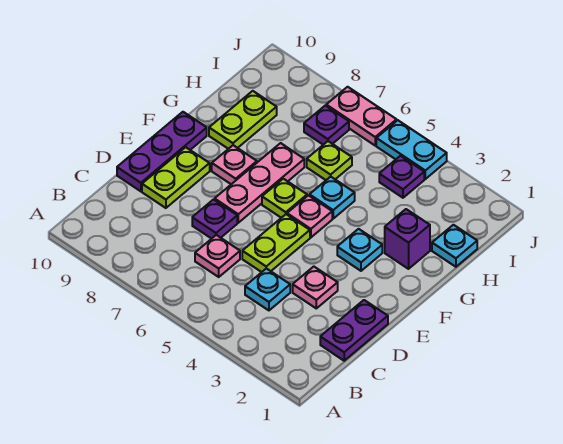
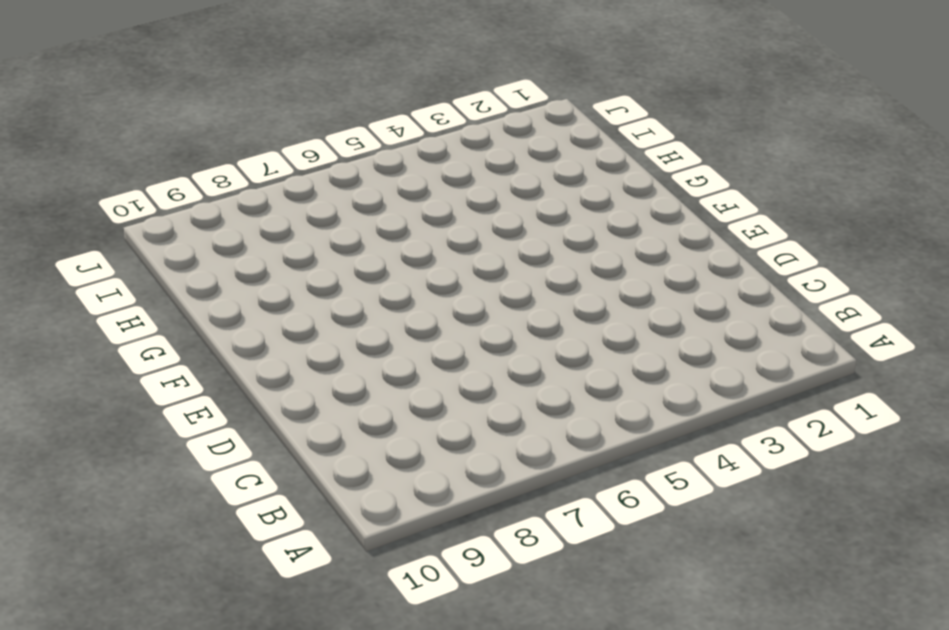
none -> purple 1x2 plate [320,300,388,361]
none -> cyan 1x1 plate [245,268,290,310]
none -> pink 1x1 plate [195,235,240,277]

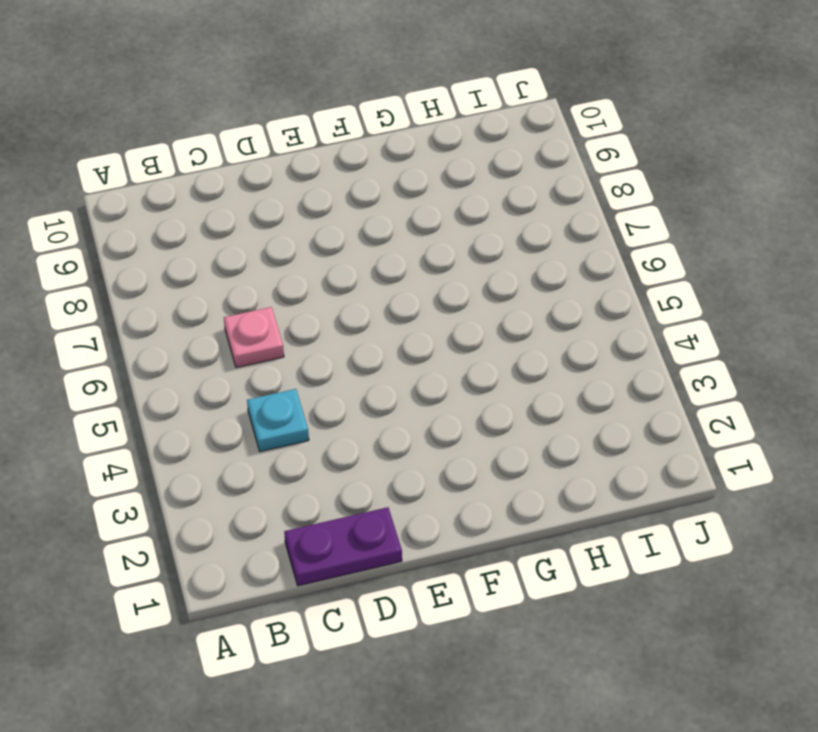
none -> pink 1x1 plate [293,267,338,308]
none -> lime 1x2 plate [242,214,310,272]
none -> purple 1x1 plate [192,200,237,239]

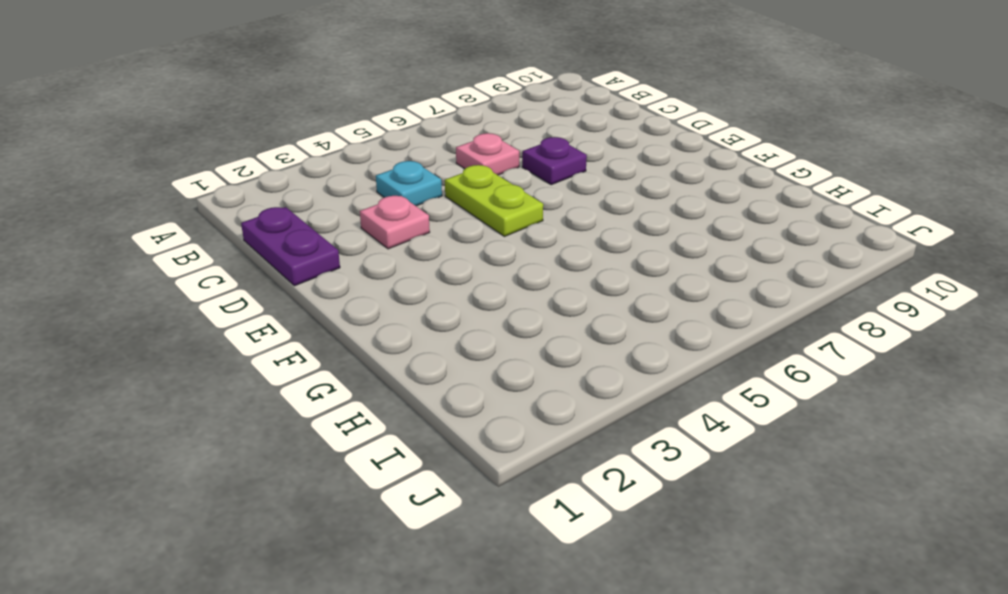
none -> lime 1x2 plate [142,147,210,208]
none -> purple 1x3 plate [117,112,207,191]
none -> pink 1x3 plate [215,143,304,223]

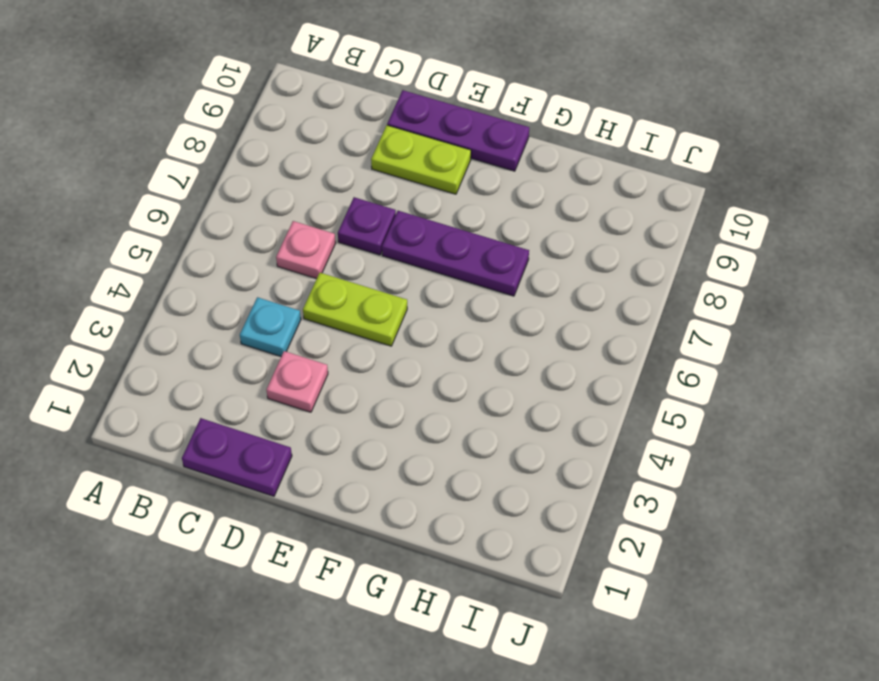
purple 1x3 plate [382,211,529,296] -> pink 1x3 plate [215,143,304,223]
none -> cyan 1x1 plate [337,229,382,271]
none -> pink 1x1 plate [287,195,332,237]
none -> lime 1x1 plate [262,179,307,218]

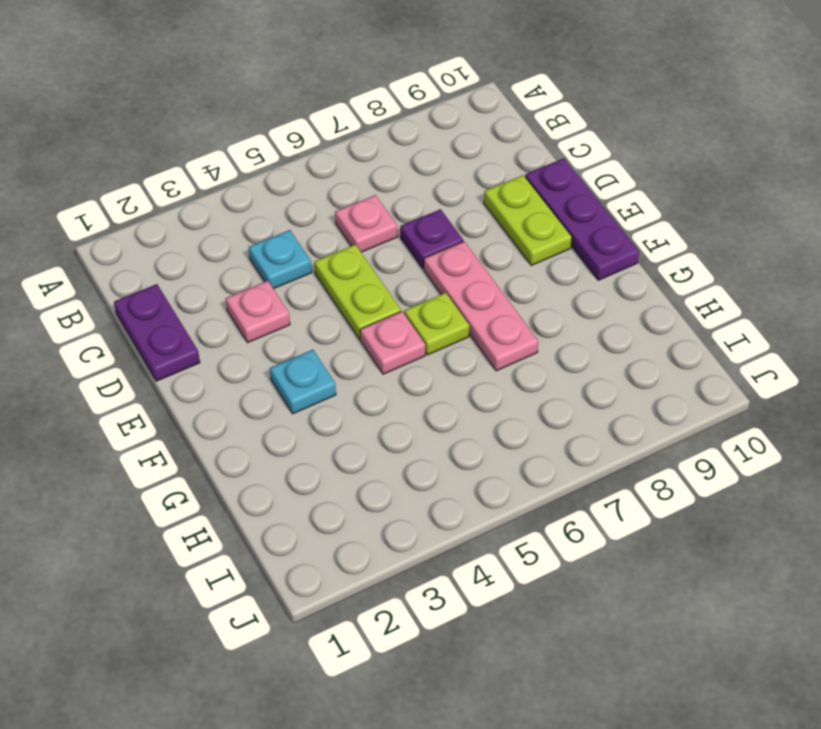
none -> pink 1x1 plate [212,145,257,184]
none -> purple 1x1 brick [385,209,430,269]
none -> cyan 1x1 plate [309,177,355,218]

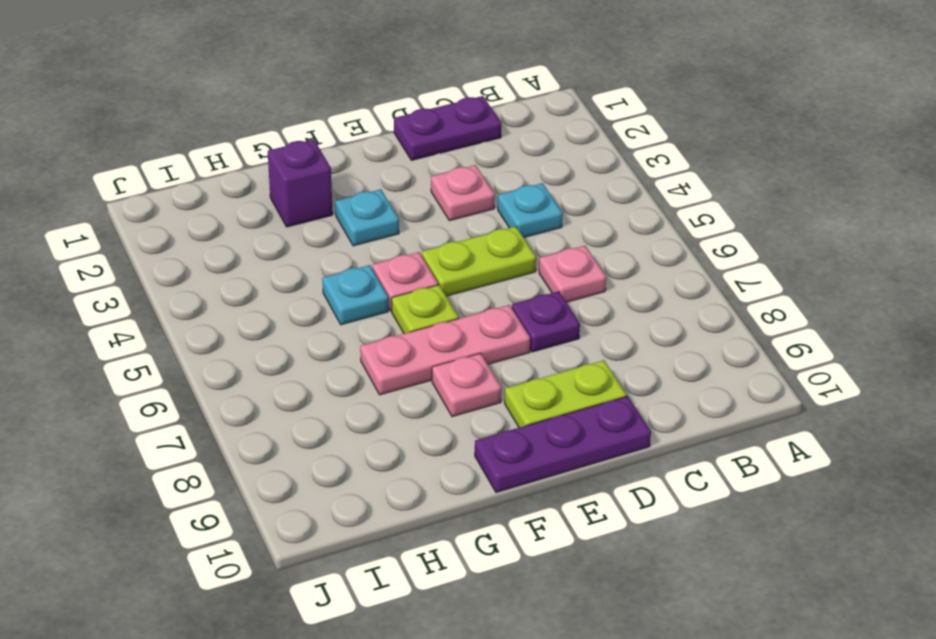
none -> lime 1x2 plate [209,91,277,149]
none -> cyan 1x1 plate [432,225,477,267]
none -> lime 1x1 plate [307,141,352,180]

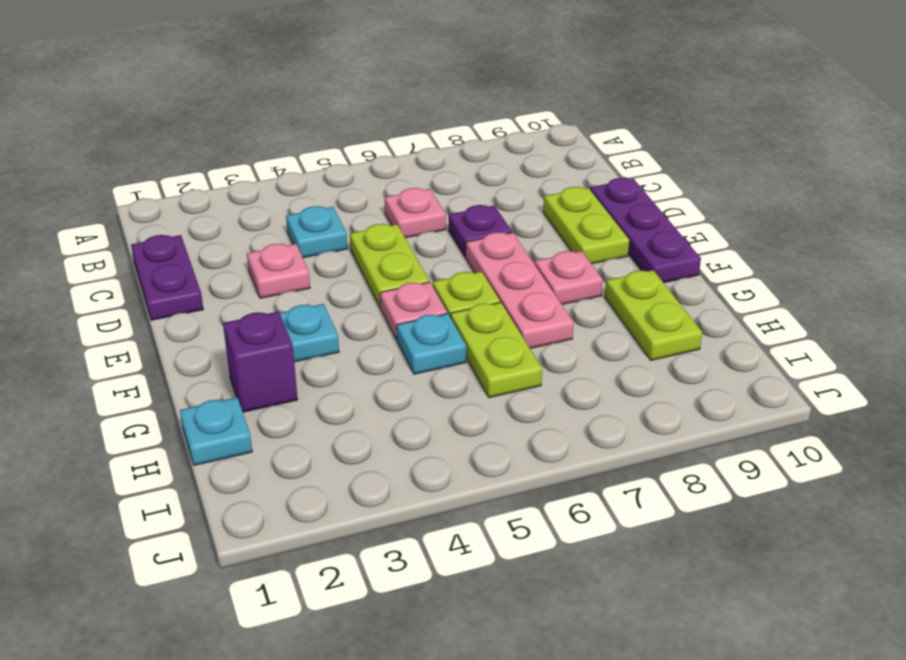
lime 1x2 plate [451,302,542,398] -> lime 1x1 plate [307,141,352,180]
none -> purple 1x1 plate [379,156,424,198]
none -> purple 1x1 plate [304,106,349,145]
none -> cyan 1x2 plate [376,120,447,179]

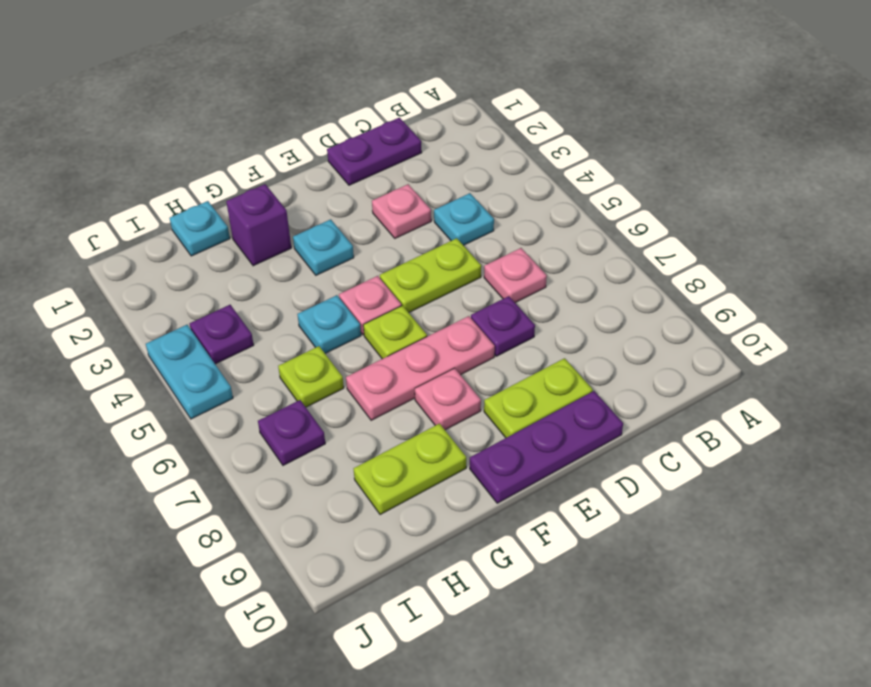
none -> pink 1x2 plate [326,87,397,145]

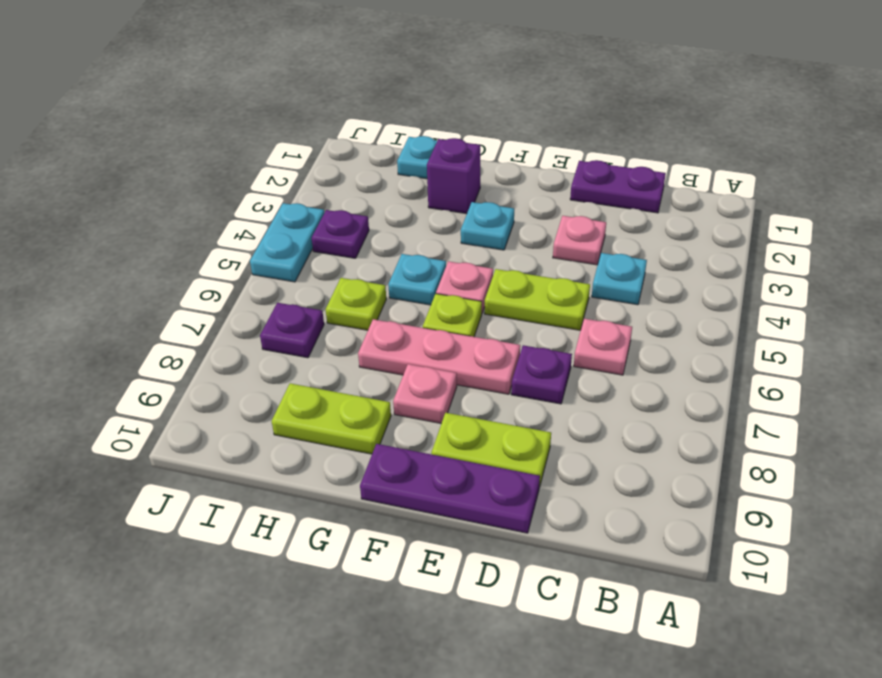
none -> pink 1x2 plate [326,87,397,145]

